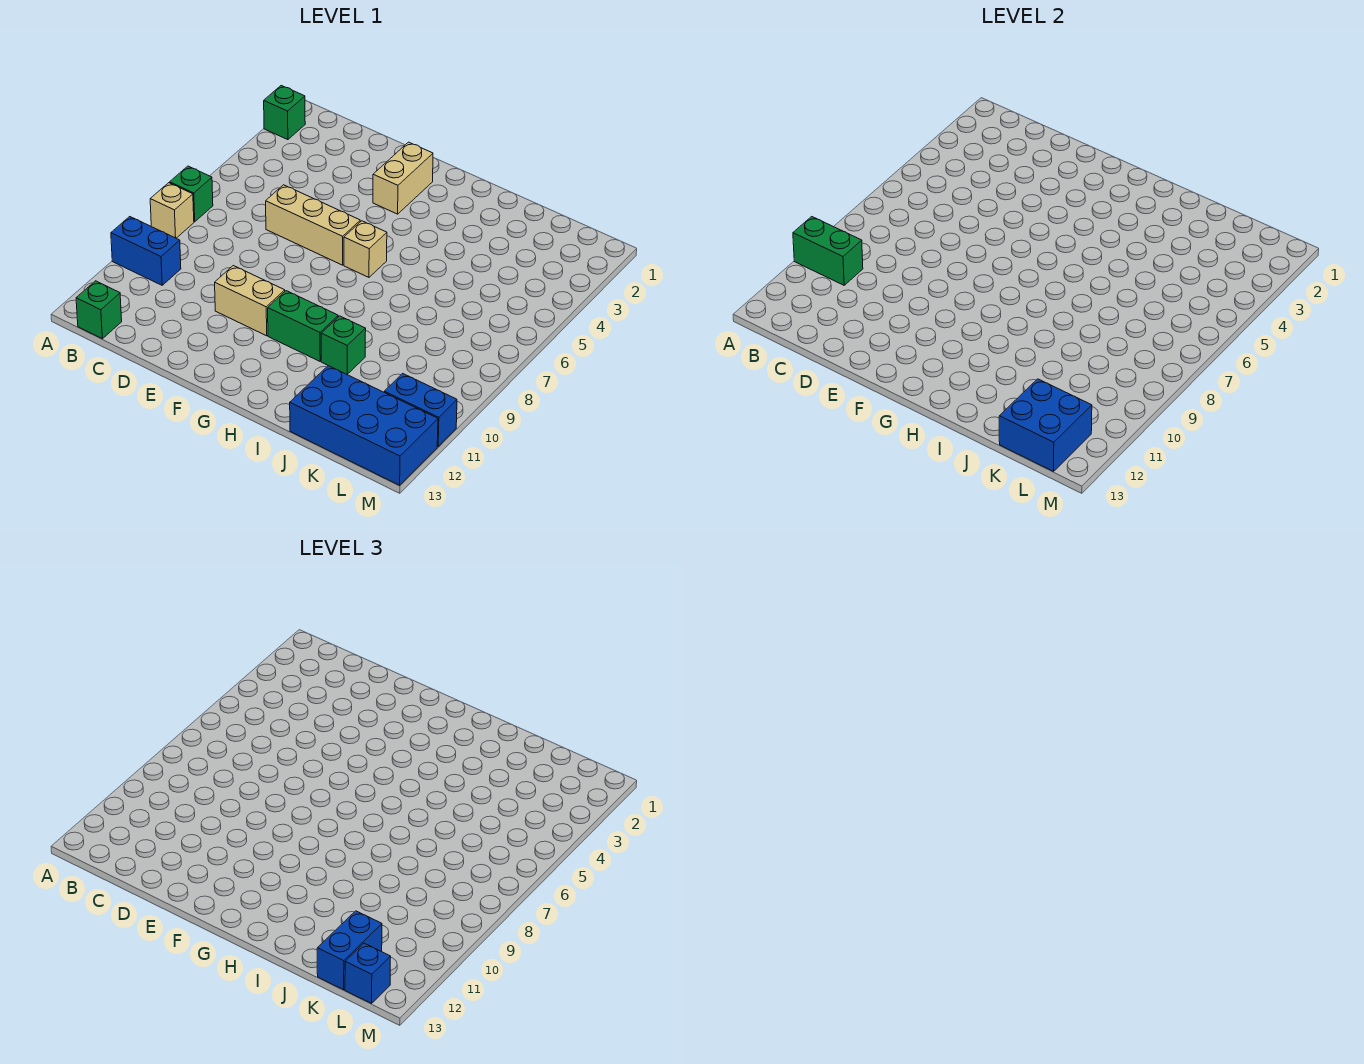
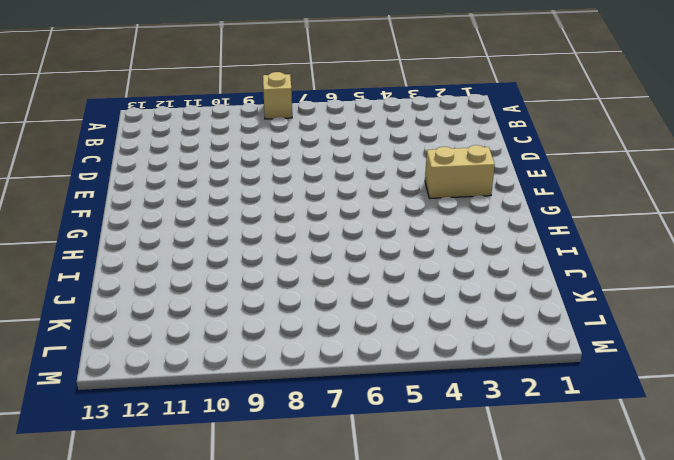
none -> green 1x1 brick [264,86,305,140]
none -> green 1x1 brick [170,166,213,222]
none -> blue 1x2 brick [111,217,181,285]

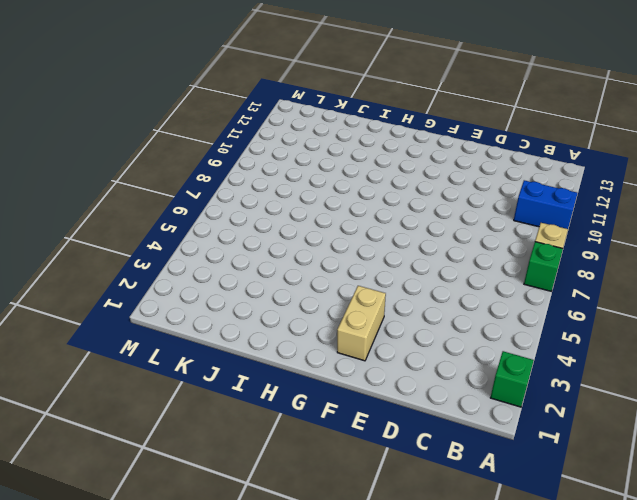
none -> green 1x1 brick [76,281,122,339]
none -> tan 1x3 brick [266,185,360,265]
none -> tan 1x2 brick [215,266,285,336]

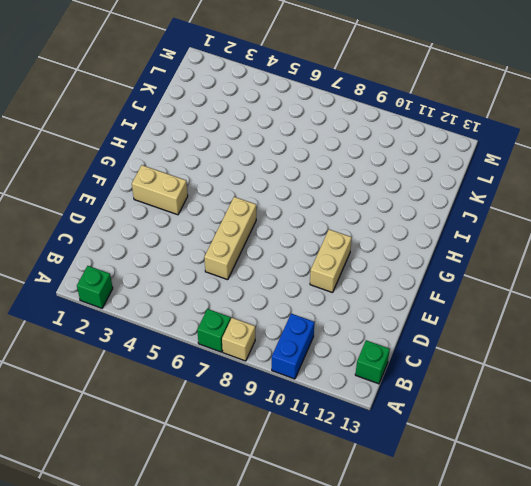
none -> tan 1x1 brick [344,221,387,277]
none -> green 1x2 brick [268,291,338,361]
none -> green 1x1 brick [321,316,366,374]

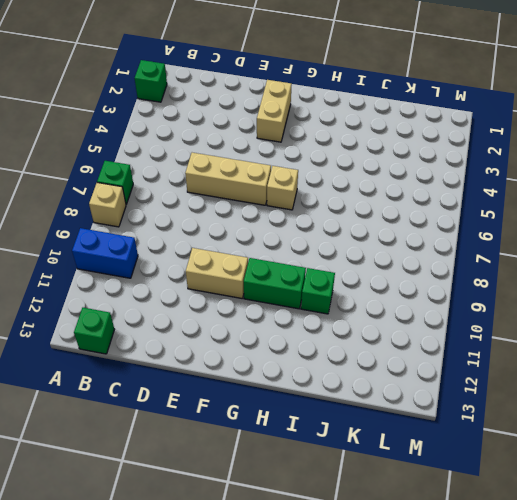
none -> blue 2x4 brick [290,366,438,485]
none -> blue 1x2 brick [384,373,457,446]
none -> green 1x2 brick [793,217,863,285]

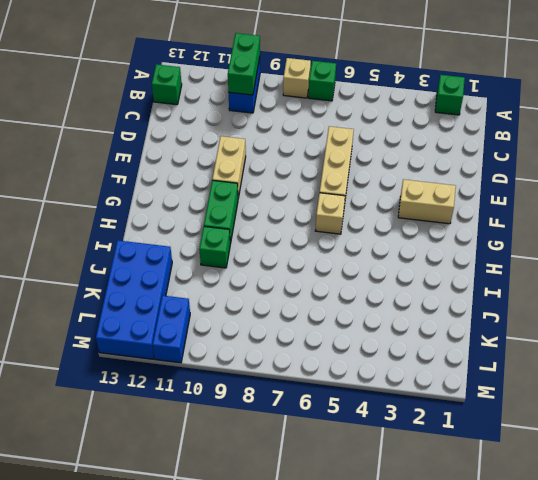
none -> blue 2x2 brick [999,379,1092,471]
none -> blue 1x2 brick [317,911,382,990]
none -> blue 1x1 brick [345,943,391,1003]

